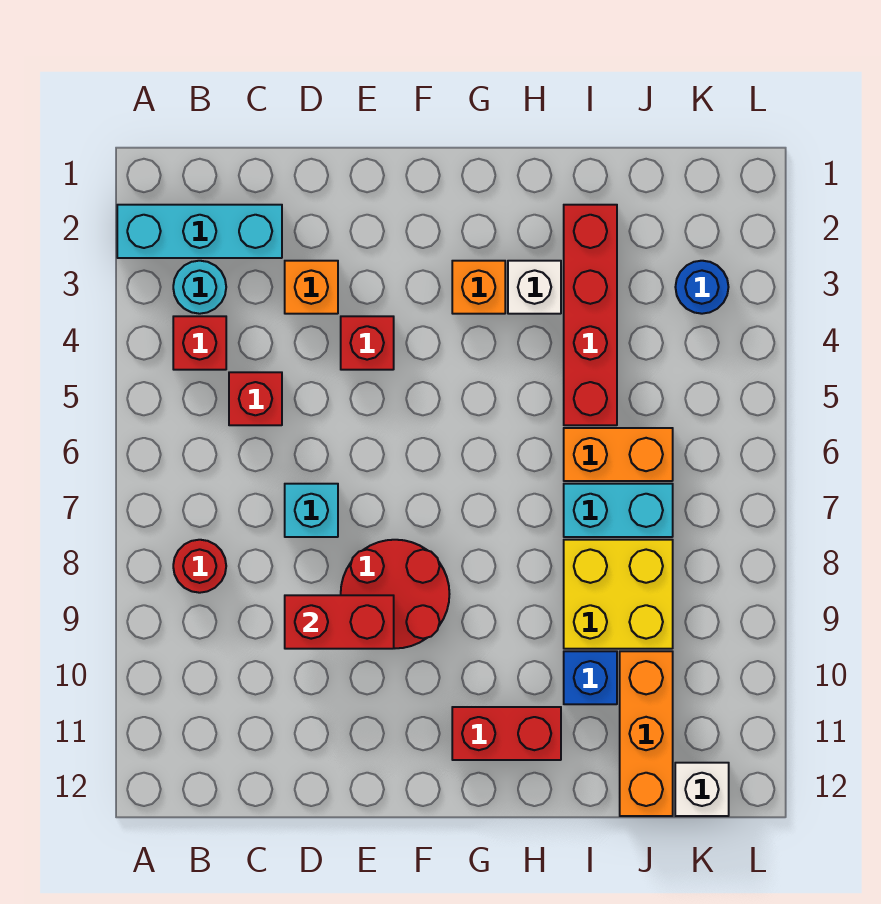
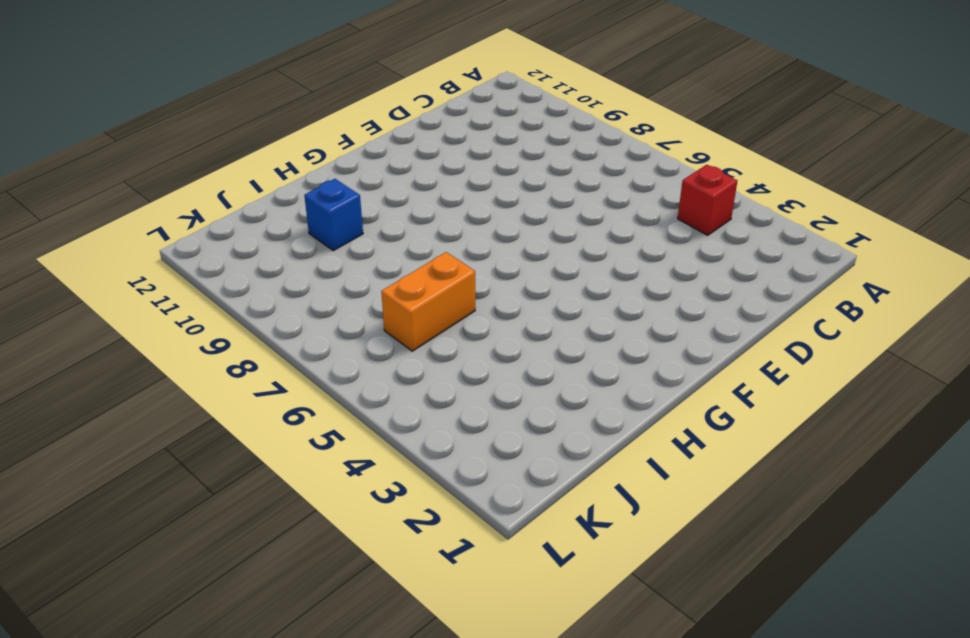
none -> cyan 1x3 brick [117,205,282,258]
none -> cyan 1x1 round brick [173,261,226,314]
none -> red 1x1 round brick [173,540,226,593]

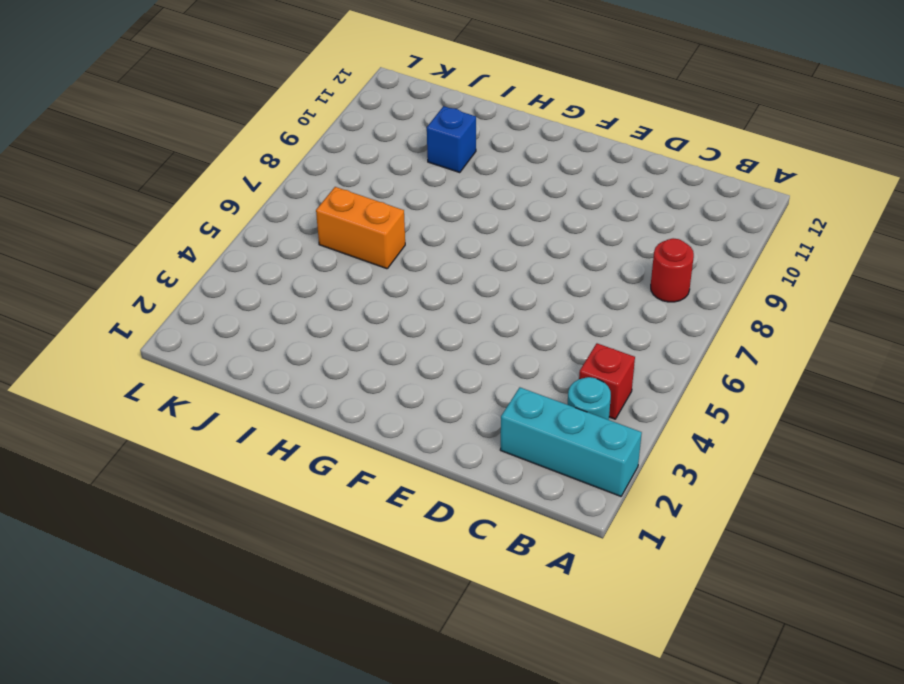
none -> red 1x1 brick [229,372,282,425]
none -> orange 1x1 brick [285,261,338,314]
none -> cyan 1x1 brick [285,484,338,537]

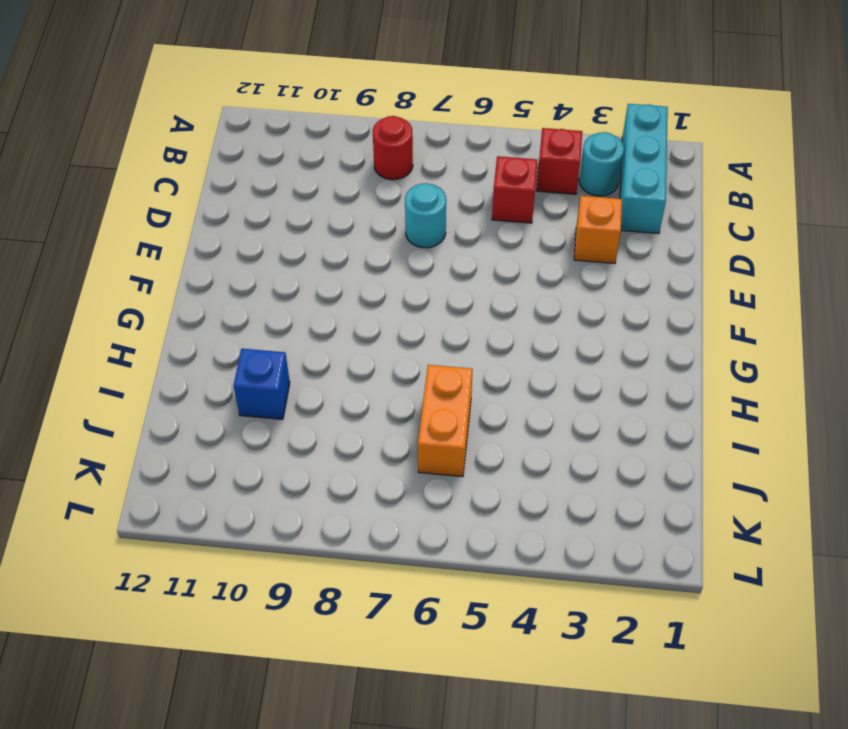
cyan 1x1 round brick [405,183,446,248] -> cyan 1x1 brick [285,484,338,537]
none -> red 1x1 brick [341,316,394,370]
none -> red 2x2 round brick [341,540,449,648]
none -> orange 1x1 brick [452,261,505,314]

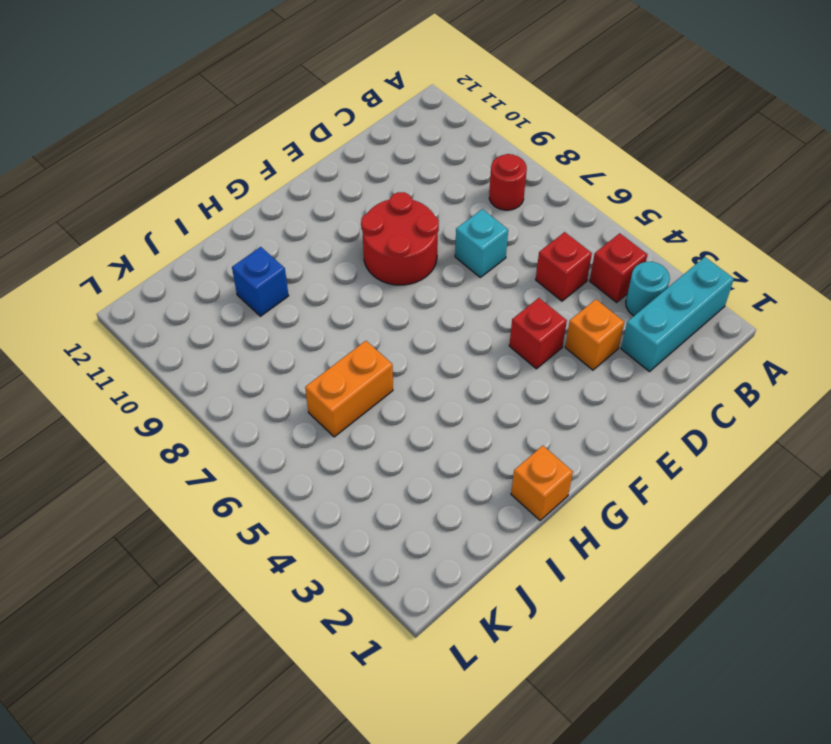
orange 1x1 brick [511,446,573,520] -> orange 1x1 brick moved to [452,261,505,314]
none -> red 1x2 brick [452,707,561,760]
none -> white 1x1 brick [508,261,561,314]
none -> red 1x4 brick [564,205,617,425]

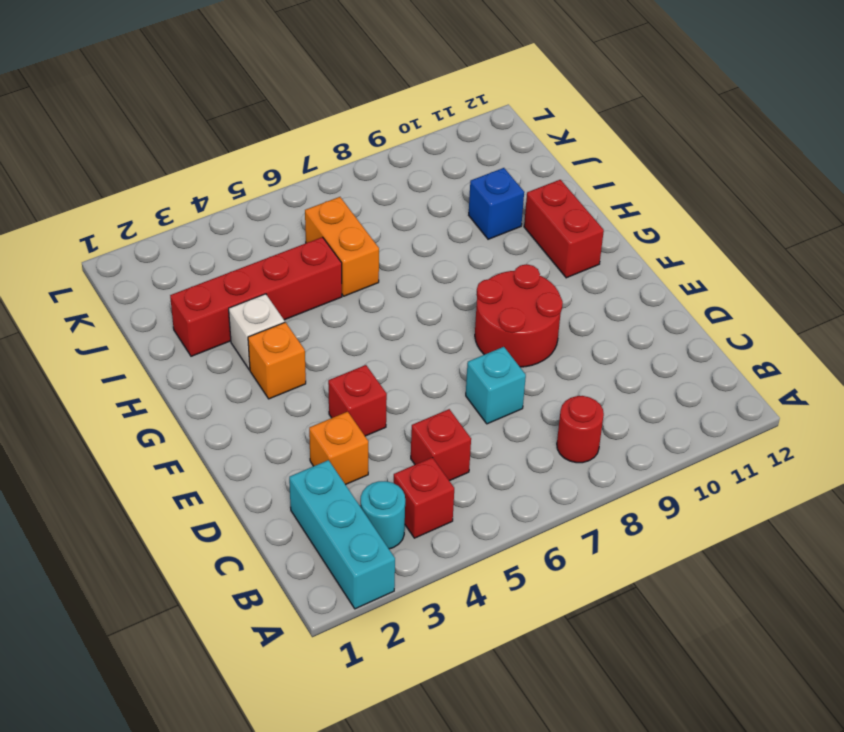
none -> cyan 1x2 brick [564,484,673,537]
none -> yellow 2x2 brick [564,540,673,649]
none -> orange 1x3 brick [620,651,673,816]

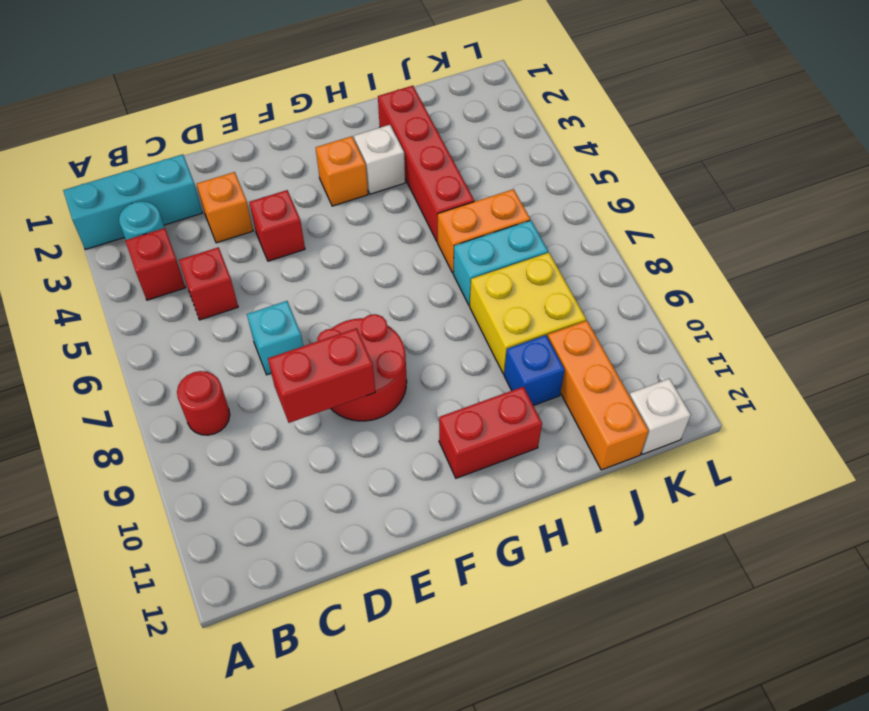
none -> blue 1x1 round brick [675,261,728,314]

